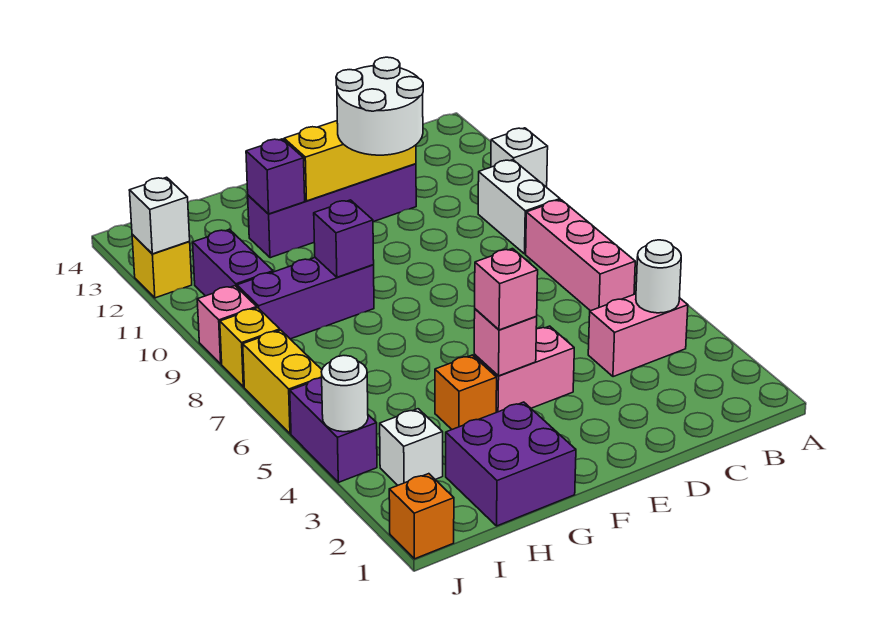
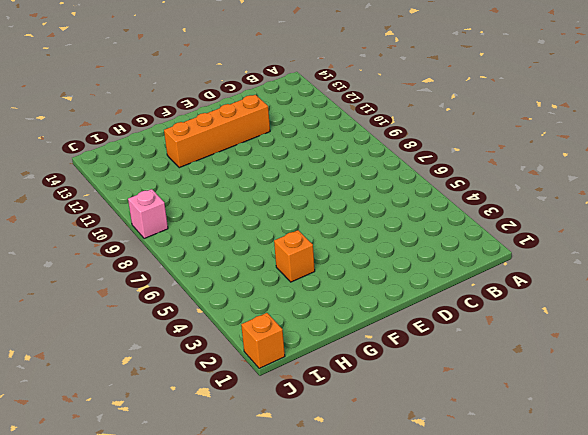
orange 1x4 brick [164,95,270,168] -> purple 1x4 brick [248,164,416,258]
none -> white 1x1 brick [491,128,548,187]
none -> pink 1x2 brick [588,294,688,377]
none -> pink 1x3 brick [526,200,635,311]

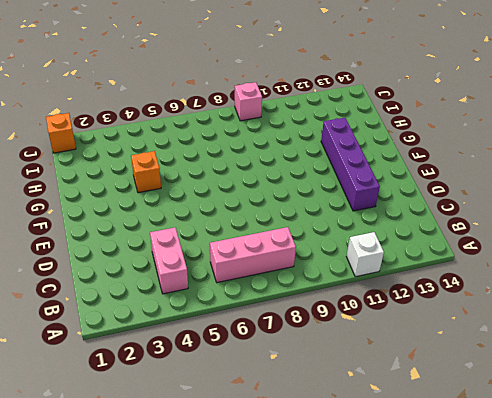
none -> white 1x2 brick [478,160,560,254]
none -> pink 1x2 brick [474,326,574,412]
none -> purple 2x2 brick [446,402,576,526]

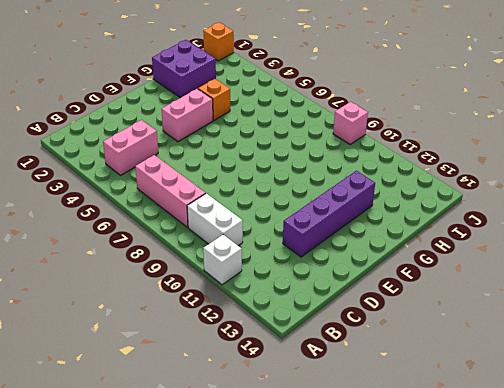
none -> purple 1x3 brick [237,258,374,339]
none -> white 1x1 brick [380,409,443,485]
none -> purple 1x2 brick [193,229,273,296]

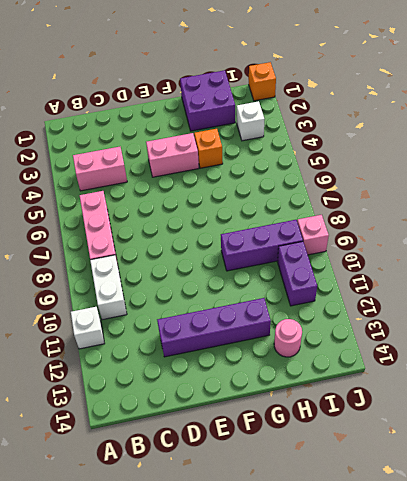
pink 1x1 round brick [274,319,302,357] -> none
none -> purple 1x2 brick [290,378,377,482]
none -> yellow 1x2 brick [243,330,322,434]
none -> yellow 1x1 brick [220,308,280,387]

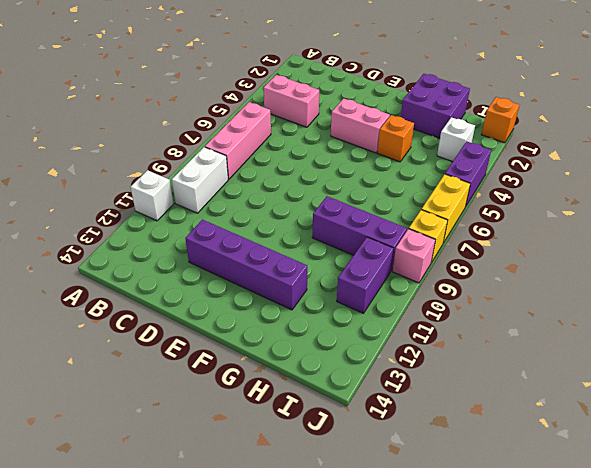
none -> yellow 1x1 brick [132,235,192,298]
none -> white 1x1 round brick [636,240,681,313]
none -> yellow 1x3 brick [284,121,416,201]

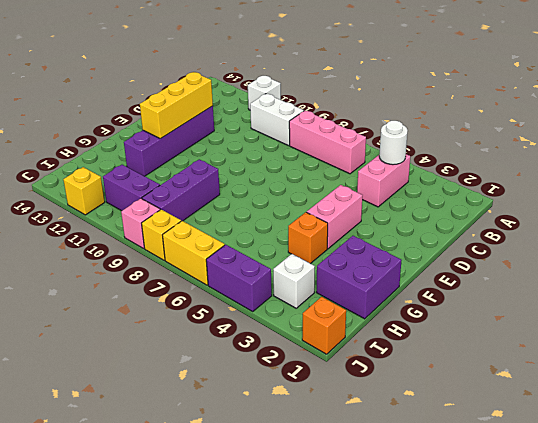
none -> pink 1x1 brick [474,309,537,376]
none -> purple 1x1 brick [314,200,374,277]
none -> purple 1x1 brick [246,139,305,214]

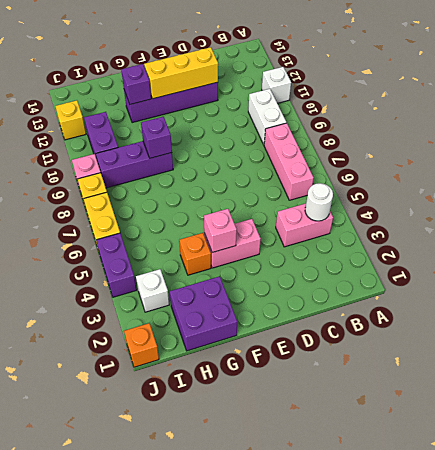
none -> white 1x1 round brick [321,356,368,432]
none -> white 1x1 brick [129,177,190,254]
none -> white 2x2 round brick [336,57,423,155]

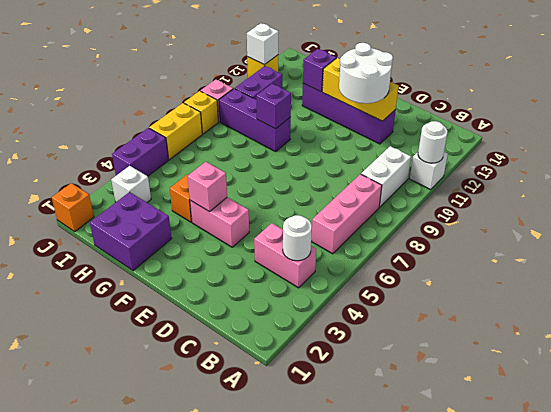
white 1x1 round brick [418,121,448,163] -> white 1x1 round brick moved to [321,356,368,432]
none -> pink 1x1 brick [475,249,538,330]

